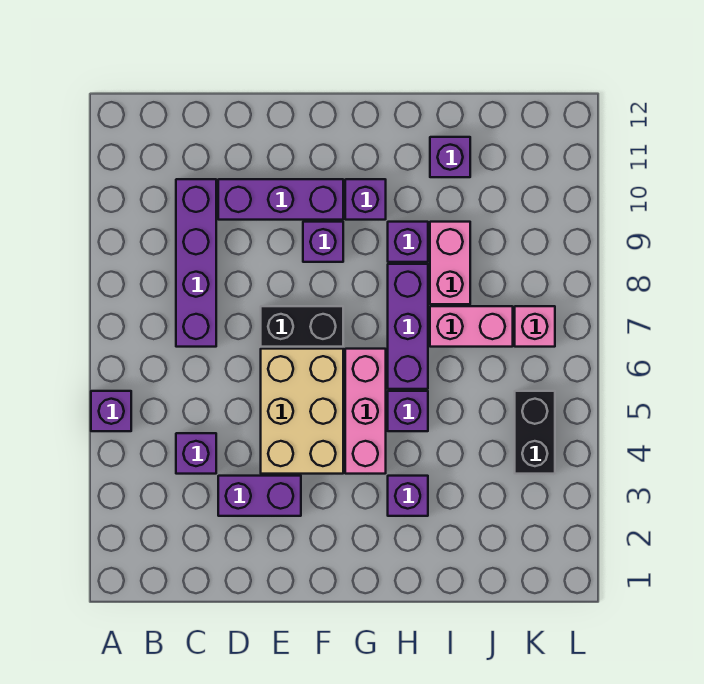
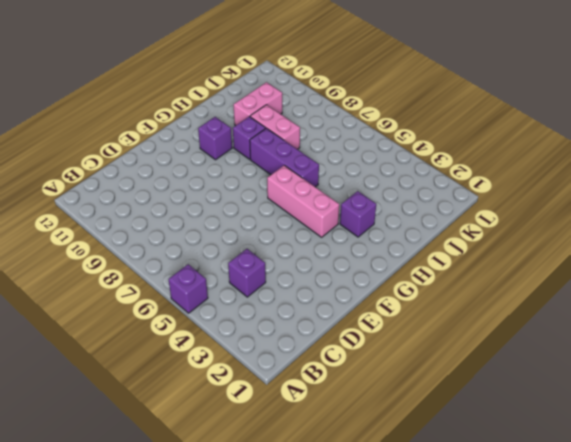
pink 1x2 brick [234,82,282,126] -> pink 1x2 brick moved to [430,306,513,347]
none -> purple 1x4 brick [176,179,216,347]
none -> purple 1x2 brick [218,476,301,516]
none -> purple 1x3 brick [218,179,343,220]

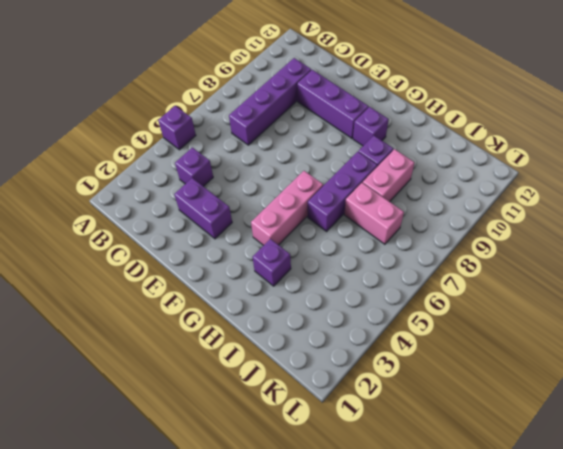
none -> tan 2x3 brick [261,349,343,474]
none -> black 1x2 brick [261,306,343,347]
none -> purple 1x1 brick [303,222,343,262]

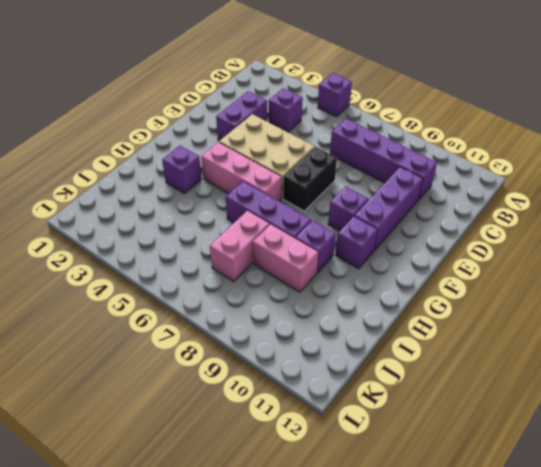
none -> purple 1x1 brick [388,391,428,431]
none -> purple 1x1 brick [430,137,470,177]
none -> black 1x2 brick [515,391,555,474]

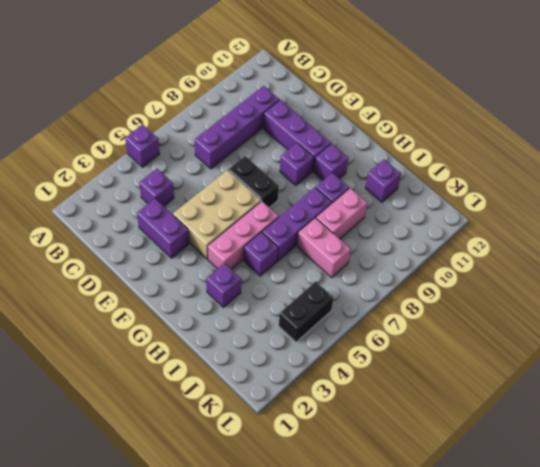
none -> pink 1x1 brick [515,306,555,347]

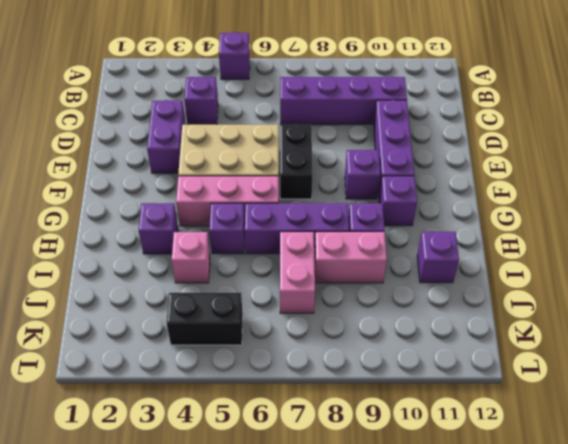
pink 1x1 brick [172,232,210,283] -> pink 1x1 brick moved to [515,306,555,347]

